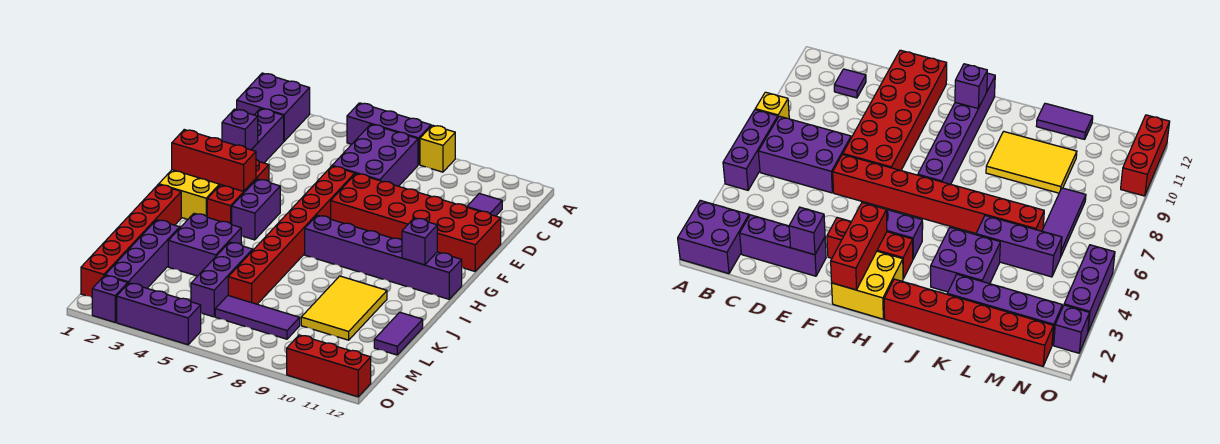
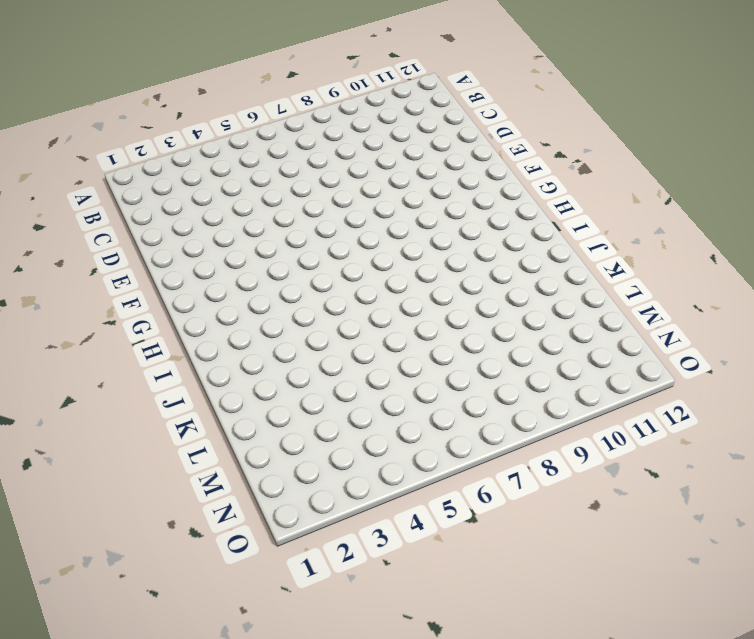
none -> purple 2x2 brick [237,73,310,141]
none -> purple 1x3 brick [347,103,431,165]
none -> yellow 1x1 brick [420,125,455,172]

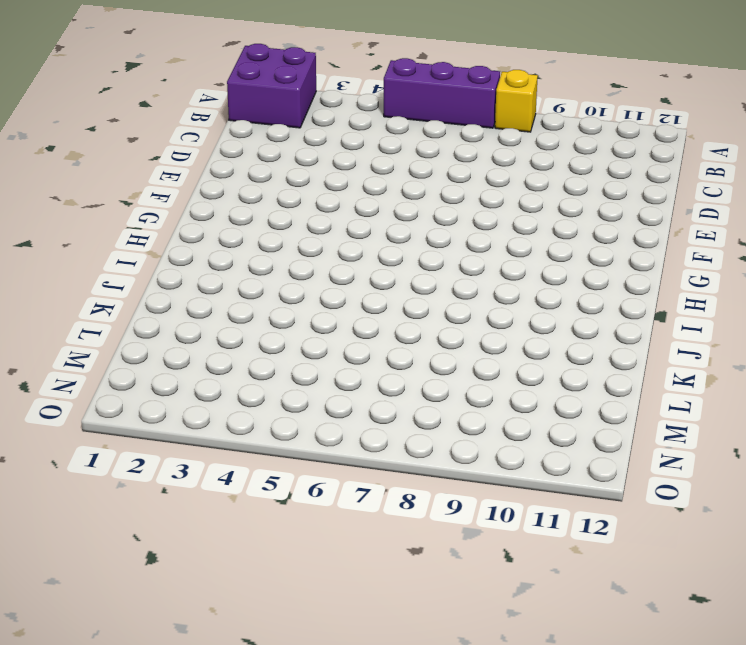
none -> purple 2x3 brick [332,124,418,186]
none -> purple 1x3 brick [252,108,284,163]
none -> purple 1x1 tile [467,193,502,216]

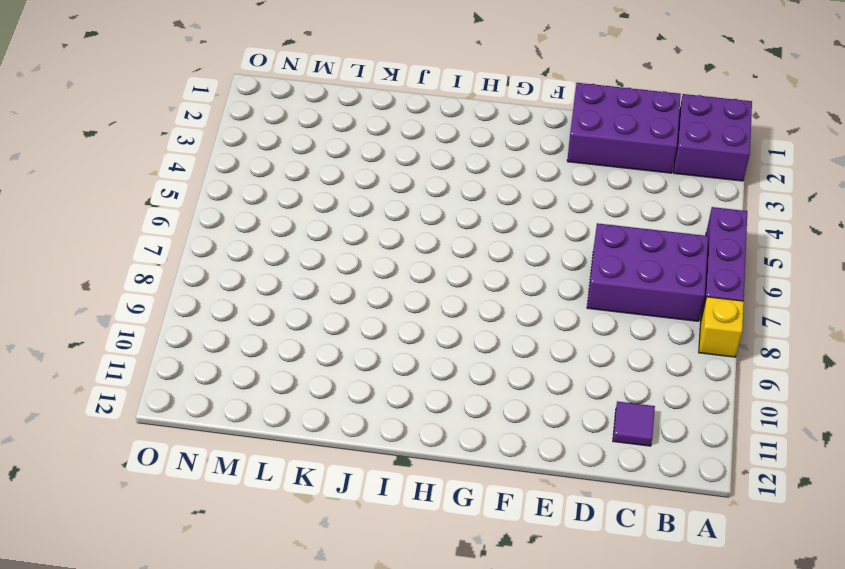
purple 2x3 brick [567,83,681,173] -> purple 1x3 brick [252,108,284,163]
none -> red 1x8 brick [228,166,355,304]
none -> red 2x6 brick [331,174,501,271]
none -> red 1x3 brick [207,160,269,225]

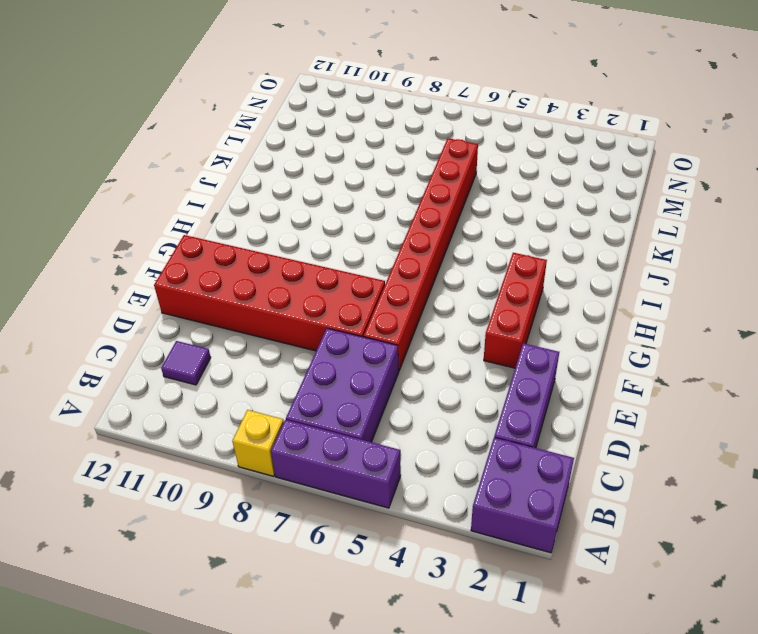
none -> yellow 2x2 brick [159,170,220,219]
none -> purple 1x2 brick [232,179,280,240]
none -> purple 1x6 brick [305,215,462,299]

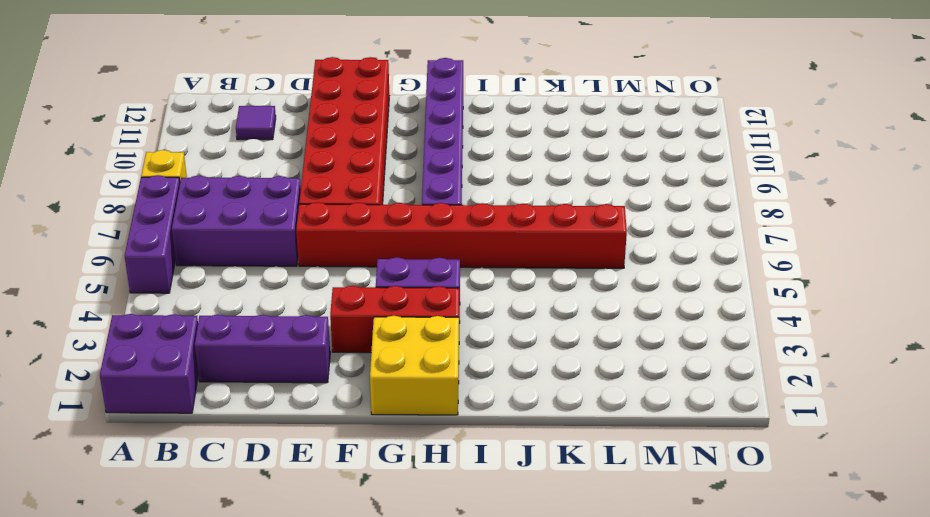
none -> red 1x6 brick [81,184,181,297]
none -> purple 2x2 brick [168,213,241,276]
none -> yellow 2x3 tile [301,276,387,340]

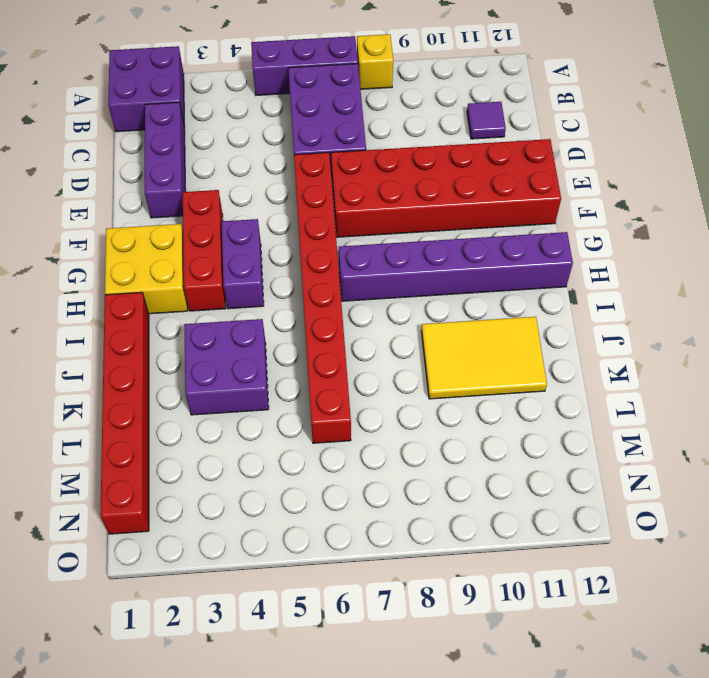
yellow 2x3 tile [421,317,547,399] -> yellow 2x3 tile turned to [301,276,387,340]
none -> purple 1x4 brick [105,220,180,288]
none -> purple 1x3 brick [191,242,253,317]
none -> purple 1x2 tile [374,312,423,355]

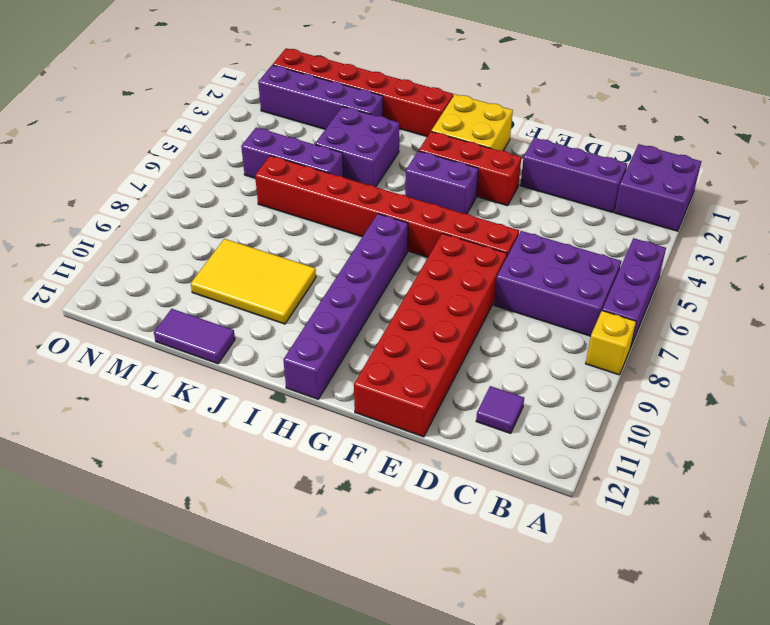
none -> purple 1x3 tile [215,296,300,339]
none -> purple 1x1 brick [92,275,128,322]
none -> purple 1x3 brick [117,283,201,345]

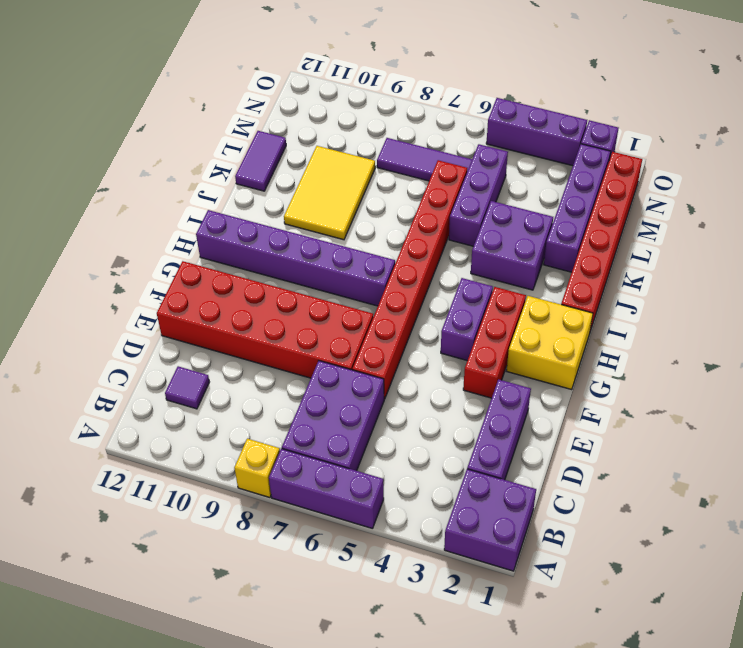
none -> red 1x3 brick [287,335,371,397]
none -> purple 1x1 brick [222,109,258,150]
none -> red 1x3 brick [172,130,256,191]

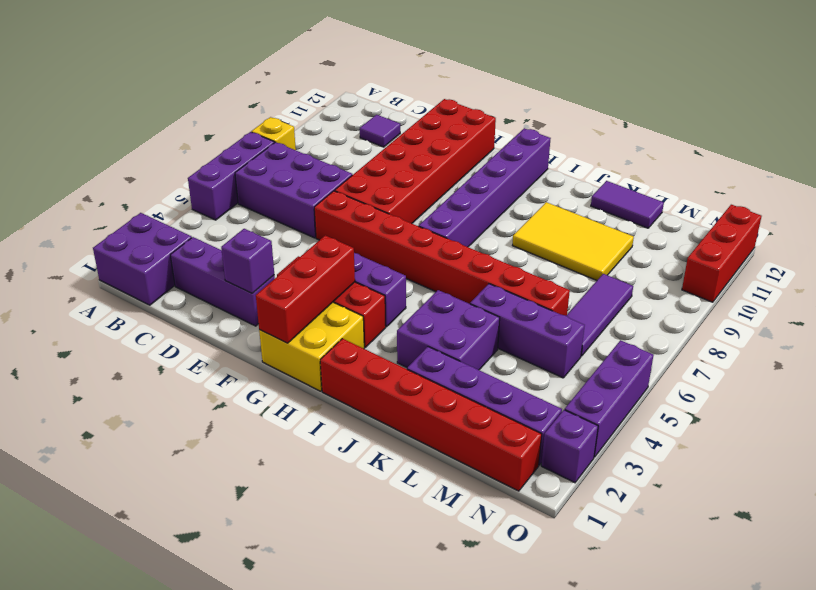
none -> purple 1x1 brick [402,218,437,265]

